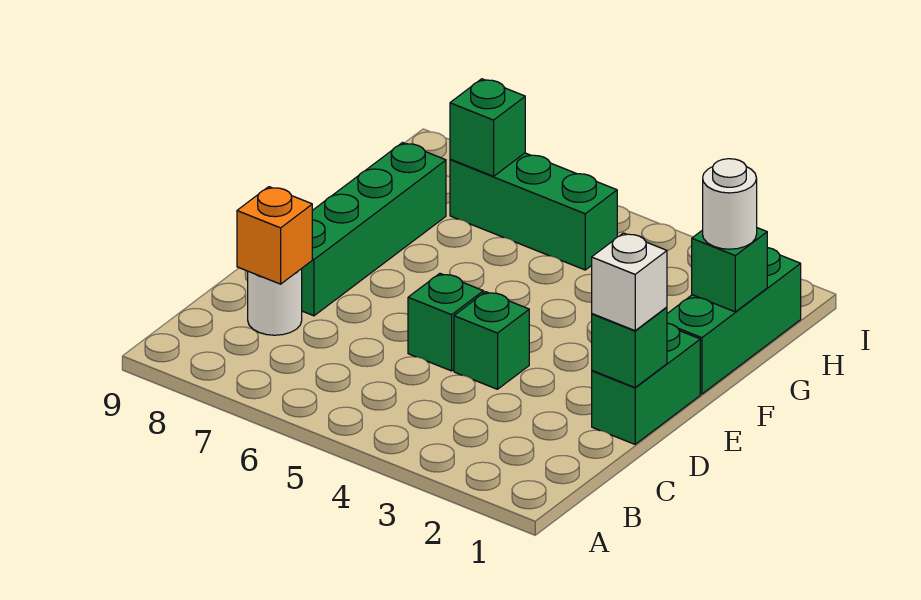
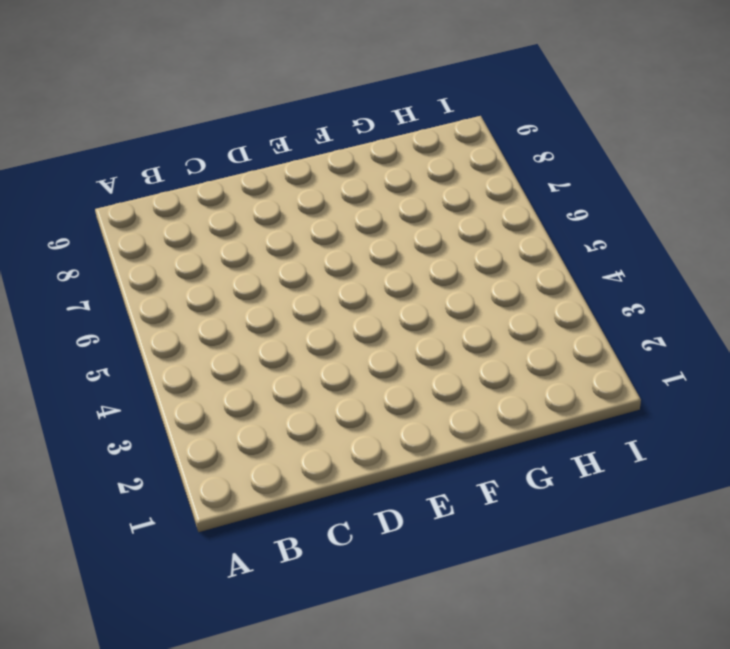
none -> white 1x1 round brick [248,269,302,335]
none -> green 1x2 brick [592,323,700,444]
none -> green 1x1 brick [454,292,529,389]

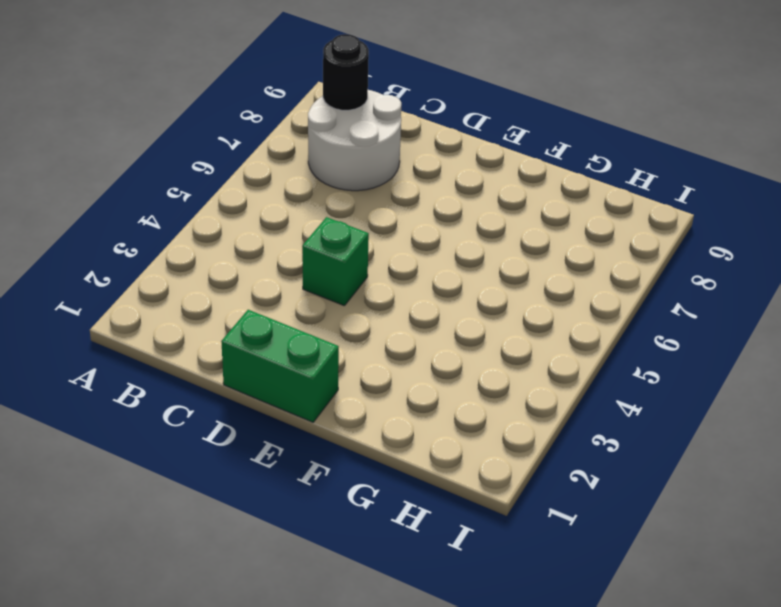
white 2x2 round brick [308,90,401,191] -> white 1x1 round brick [248,269,302,335]
black 1x1 round brick [323,34,369,110] -> none
none -> green 1x1 brick [408,274,484,371]
none -> green 1x4 brick [302,143,446,316]
none -> green 1x3 brick [667,248,801,394]

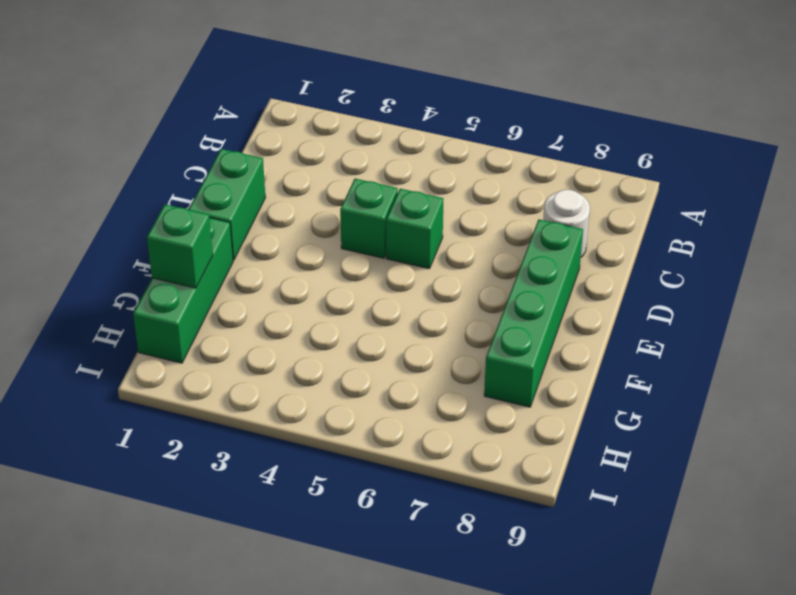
none -> green 1x3 brick [450,153,617,270]
none -> orange 1x1 brick [237,187,312,284]
none -> green 1x1 brick [592,307,667,388]

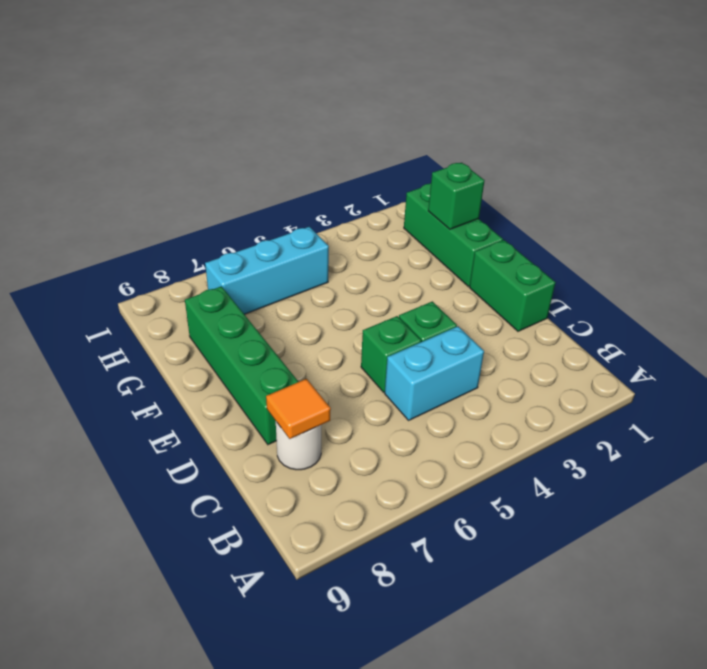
cyan 1x2 brick [385,326,484,420] -> none
orange 1x1 tile [266,379,331,439] -> orange 1x1 brick [237,187,312,284]
cyan 1x3 brick [205,227,329,314] -> green 1x3 brick [450,153,617,270]
none -> green 1x1 brick [592,307,667,388]
none -> green 1x1 brick [450,79,525,176]
none -> white 1x1 brick [592,233,667,331]

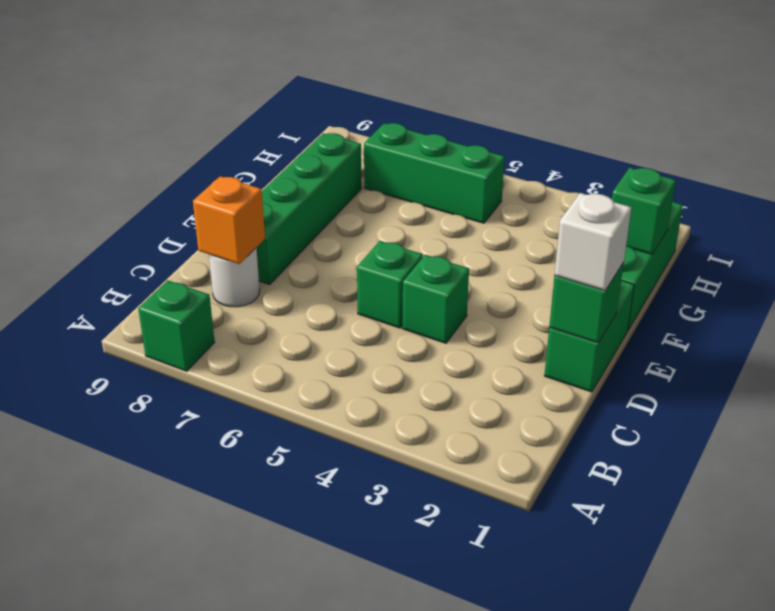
green 1x1 brick [138,280,215,371] -> green 1x1 brick moved to [450,79,525,176]
none -> white 1x1 round brick [703,159,757,249]

